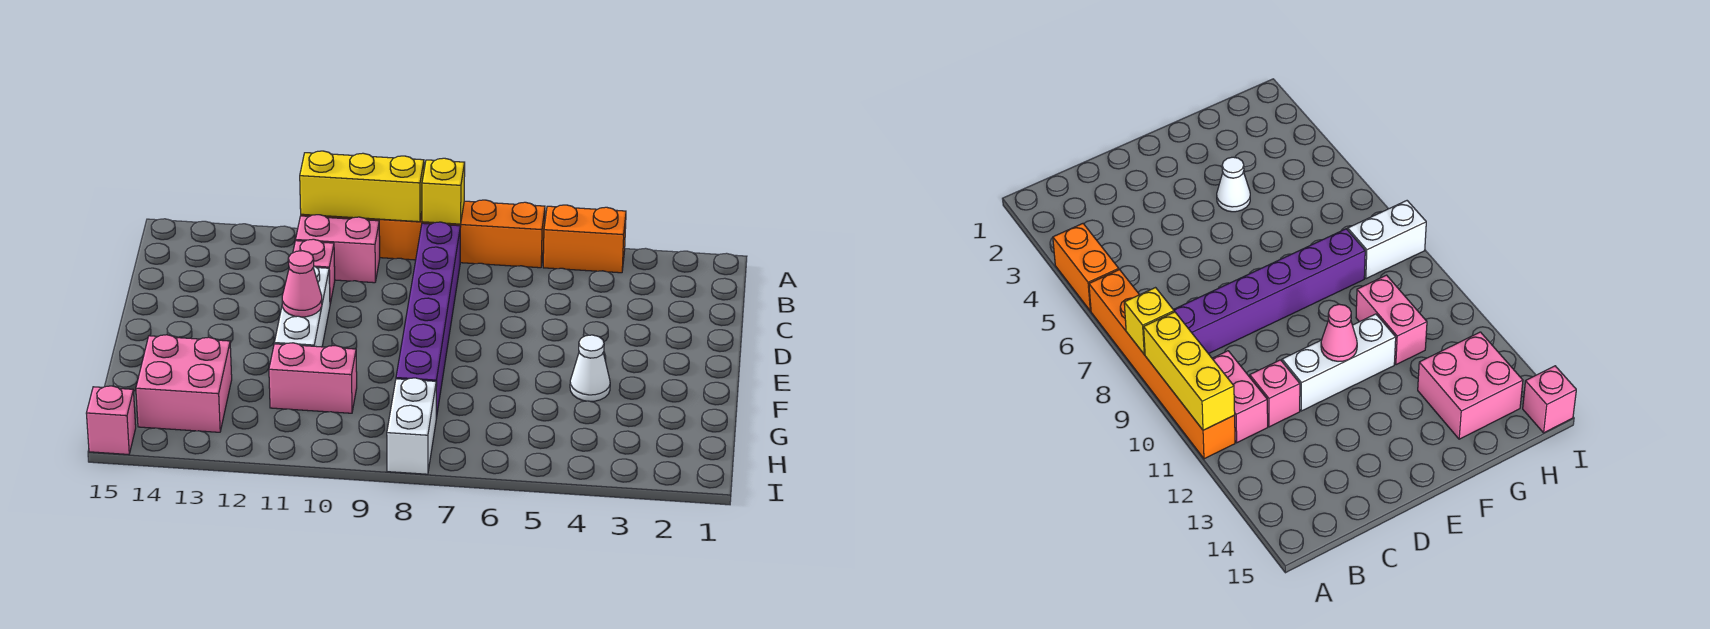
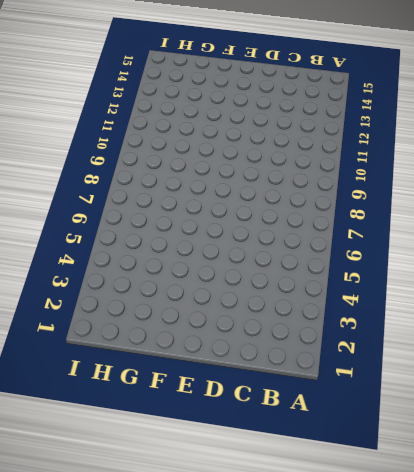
none -> orange 1x2 brick [543,205,626,273]
none -> orange 1x6 brick [301,200,545,268]
none -> purple 1x6 brick [396,222,461,418]

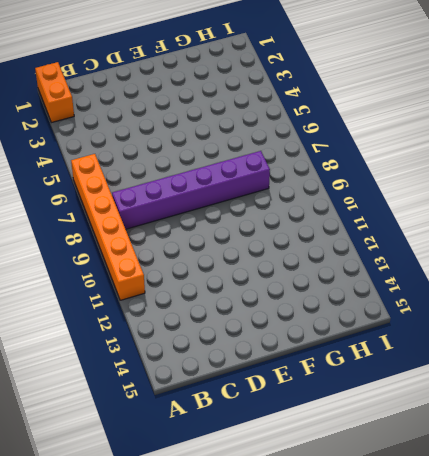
orange 1x2 brick [35,62,74,123] -> orange 1x2 brick moved to [543,205,626,273]
none -> pink 1x2 brick [296,215,380,283]
none -> pink 1x1 brick [293,239,335,304]
none -> white 1x3 brick [274,266,330,347]

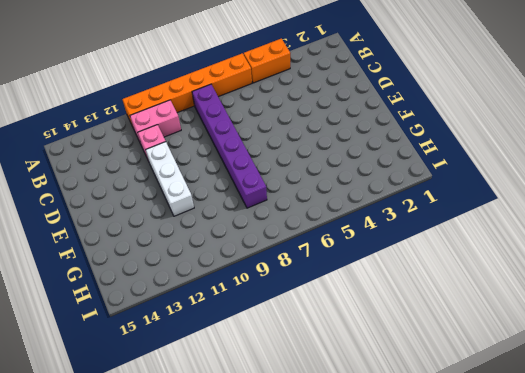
none -> white 1x1 cone [570,335,610,401]
none -> pink 1x2 brick [269,343,357,413]
none -> pink 2x2 brick [136,335,232,432]

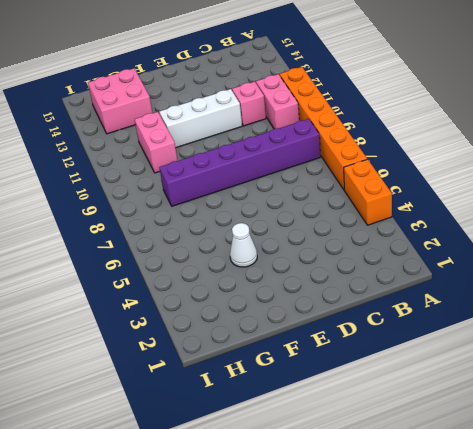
none -> white 1x2 brick [387,378,436,474]
none -> pink 1x1 brick [86,386,136,454]
none -> yellow 1x1 brick [422,158,465,224]

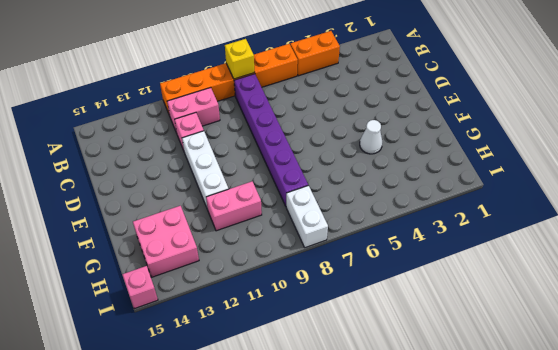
none -> yellow 1x3 brick [300,151,424,222]
none -> pink 1x1 cone [282,251,322,317]

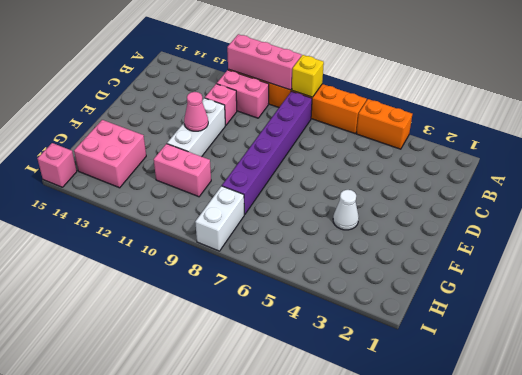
pink 1x3 brick [227,34,301,90] -> yellow 1x3 brick [300,151,424,222]

